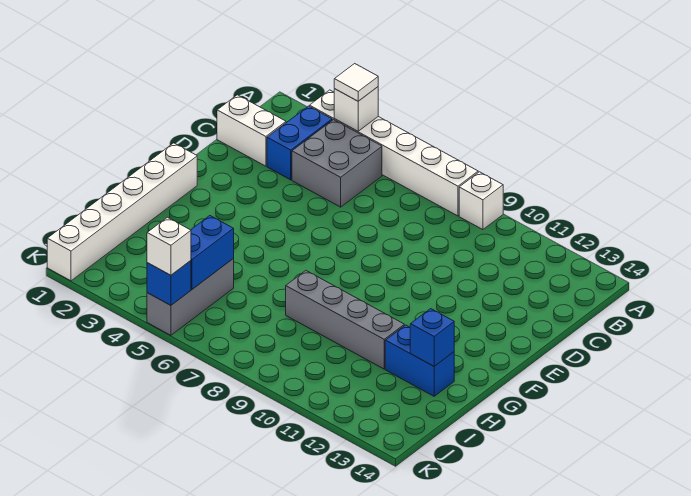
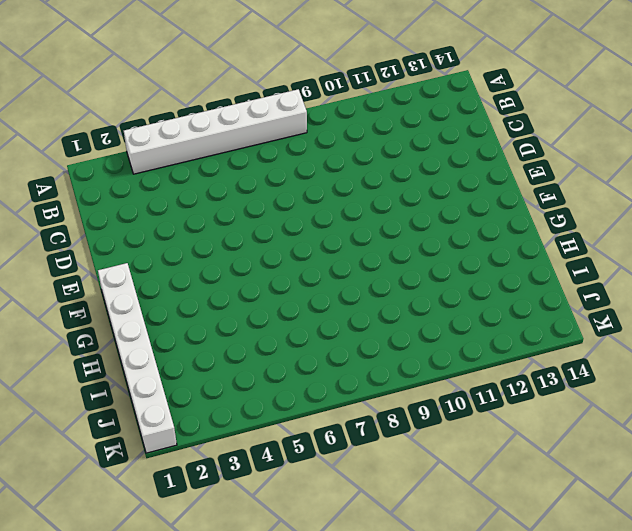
none -> white 1x1 brick [459,172,503,230]
none -> blue 1x2 brick [267,106,332,180]
none -> grey 2x2 brick [292,120,382,207]

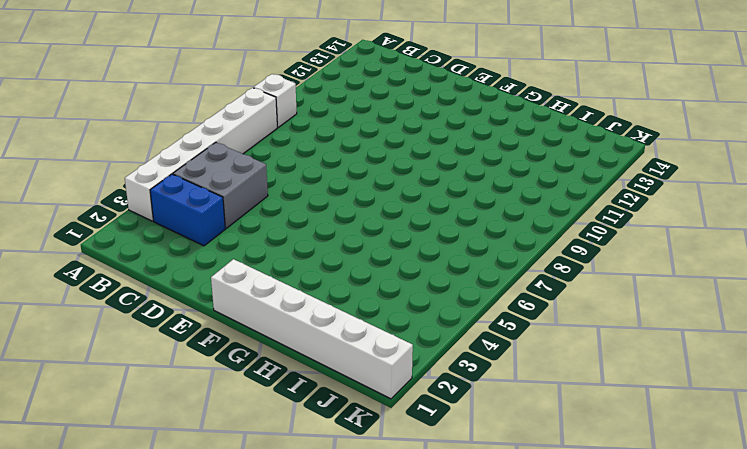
none -> white 1x2 brick [217,95,286,166]
none -> grey 1x4 brick [286,271,404,369]
none -> blue 1x2 brick [385,325,454,396]

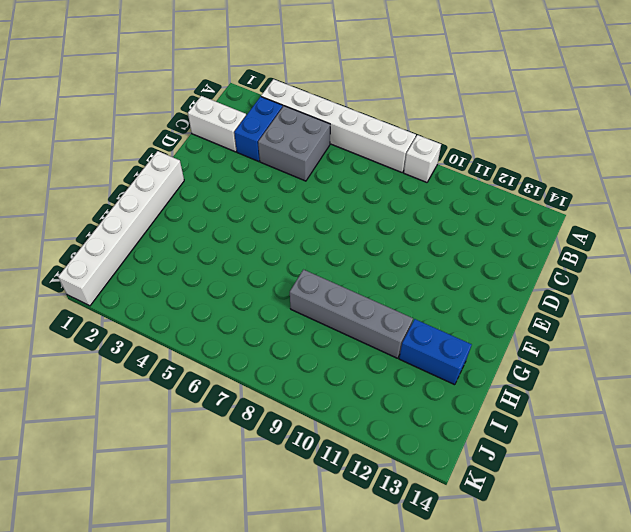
none -> grey 1x3 brick [147,258,234,335]
none -> white 1x1 brick [334,87,378,131]
none -> blue 1x1 brick [410,309,454,366]

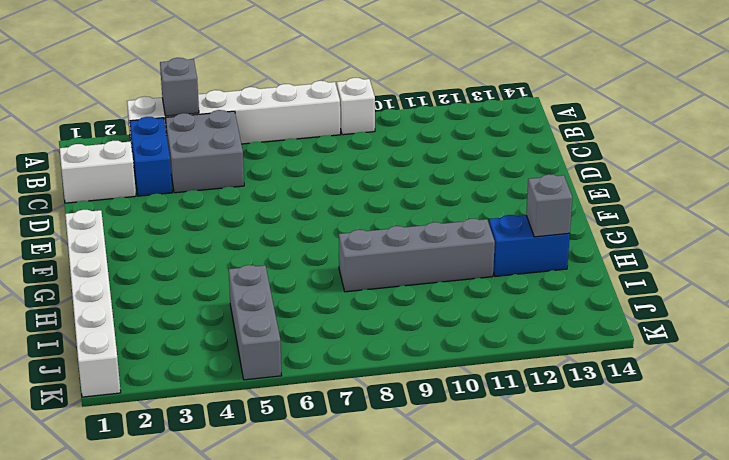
grey 1x1 brick [160,58,199,116] -> white 1x1 brick [334,87,378,131]
grey 1x1 brick [526,174,572,237] -> blue 1x1 brick [410,309,454,366]
none -> blue 1x2 brick [191,216,234,289]
none -> blue 1x1 brick [147,261,191,305]
none -> white 1x1 tile [334,64,378,101]

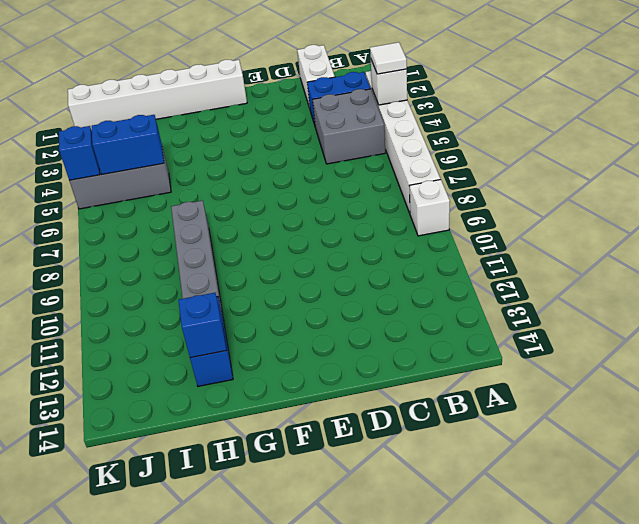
none -> white 1x1 brick [147,217,191,275]

